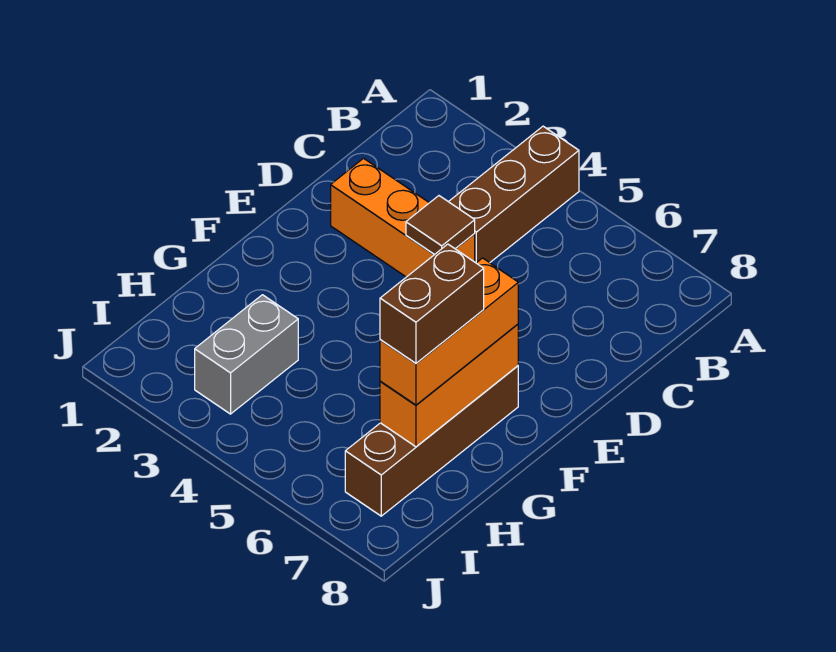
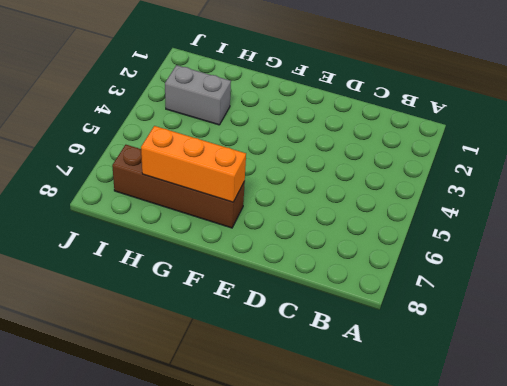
none -> brown 1x3 brick [449,126,579,263]
none -> orange 1x3 brick [331,158,475,277]

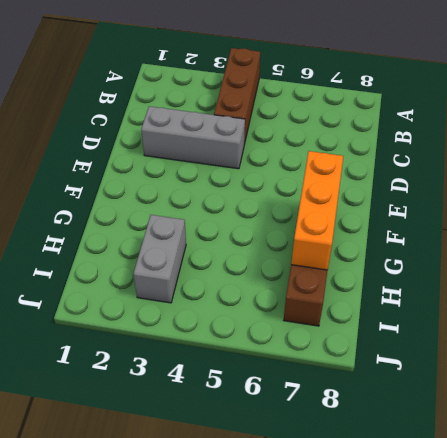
grey 1x3 brick [141,106,245,169] -> orange 1x3 brick [331,158,475,277]
none -> brown 1x1 tile [406,196,475,255]
none -> orange 1x3 brick [380,258,518,405]

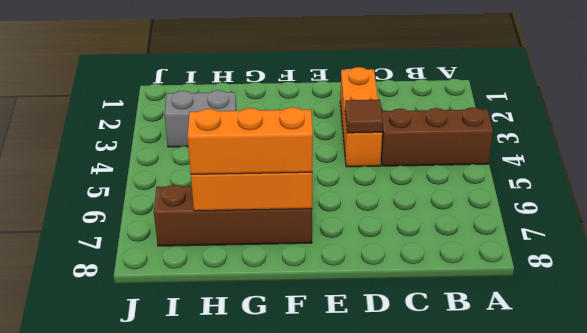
none -> brown 1x2 brick [380,244,484,363]

